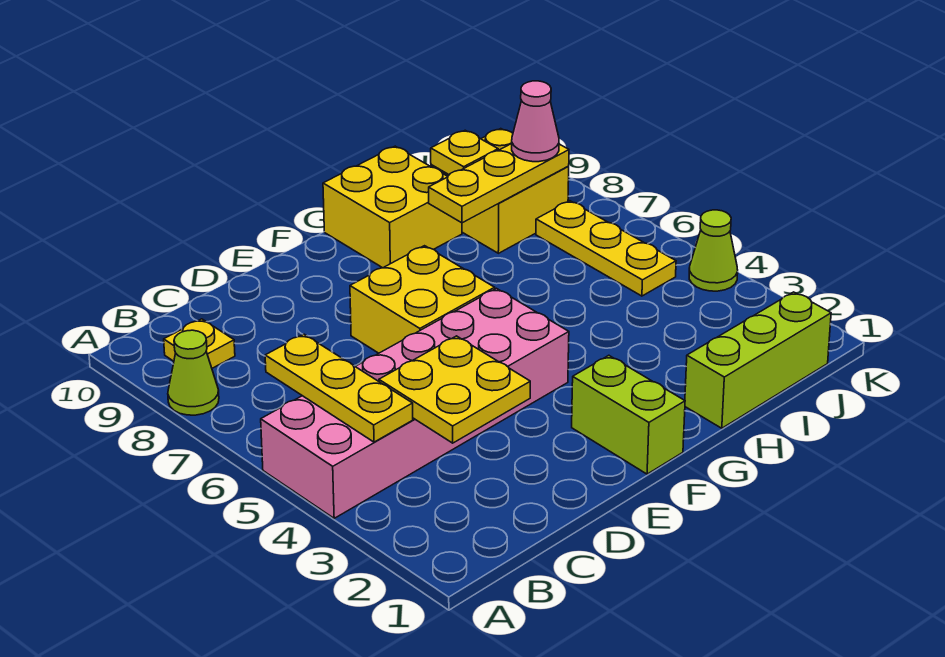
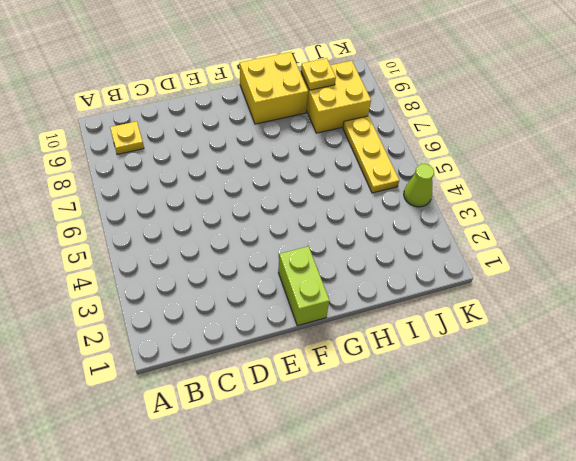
none -> pink 2x6 brick [261,288,569,518]
none -> lime 1x1 cone [168,330,219,415]
none -> yellow 2x2 brick [350,246,495,353]

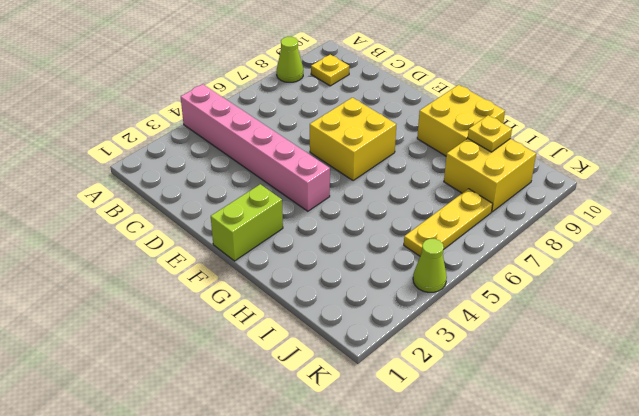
pink 1x6 brick [181,84,330,211] -> pink 2x6 brick [261,288,569,518]
none -> lime 1x3 brick [685,292,831,428]
none -> yellow 1x3 plate [265,334,413,442]
none -> yellow 2x2 plate [379,336,530,443]

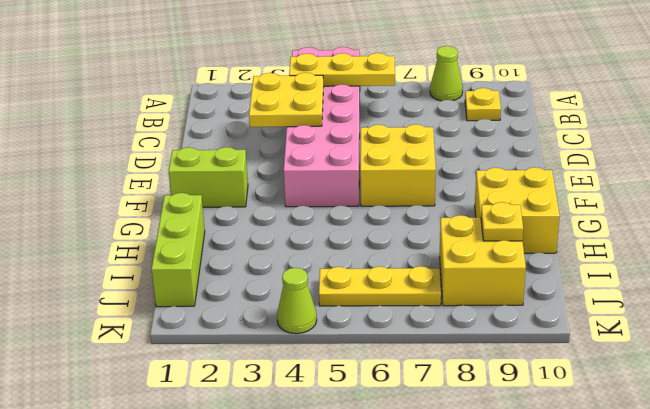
none -> yellow 1x3 plate [429,144,569,223]
none -> pink 1x1 cone [512,81,559,162]

